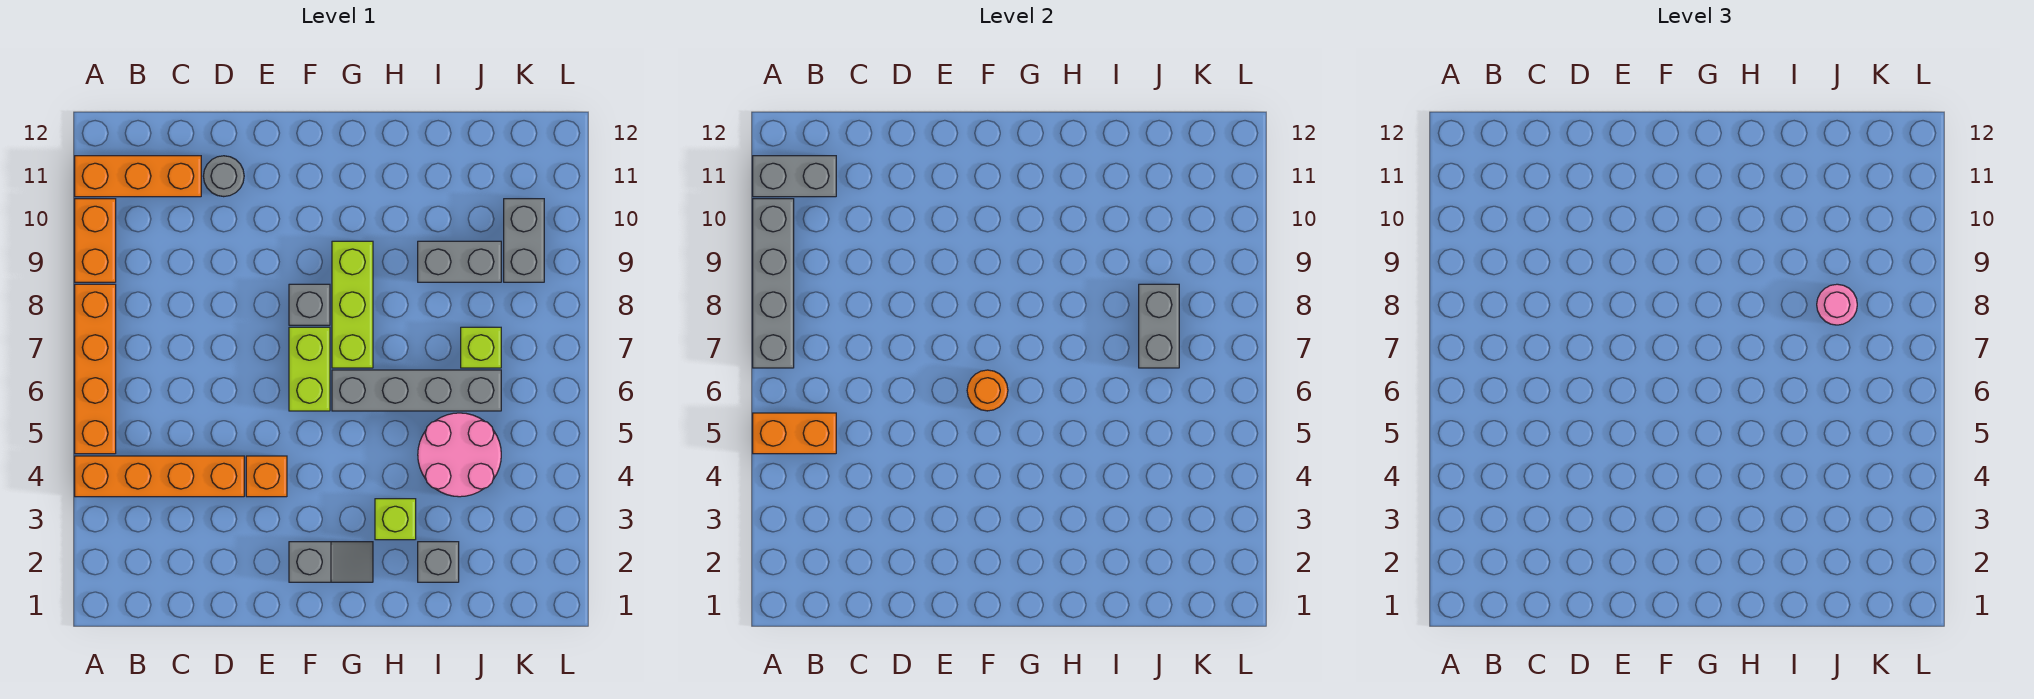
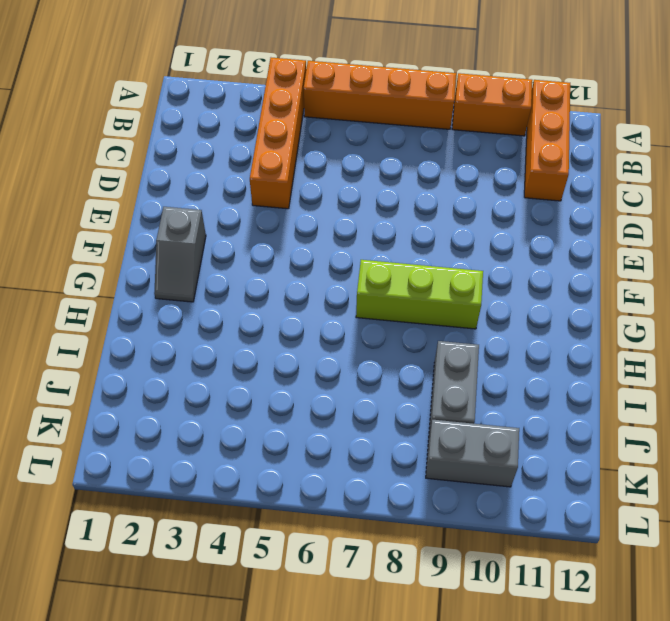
none -> grey 1x1 round brick [203,156,244,197]
none -> orange 1x1 brick [246,456,287,497]
none -> lime 1x2 brick [289,327,330,411]

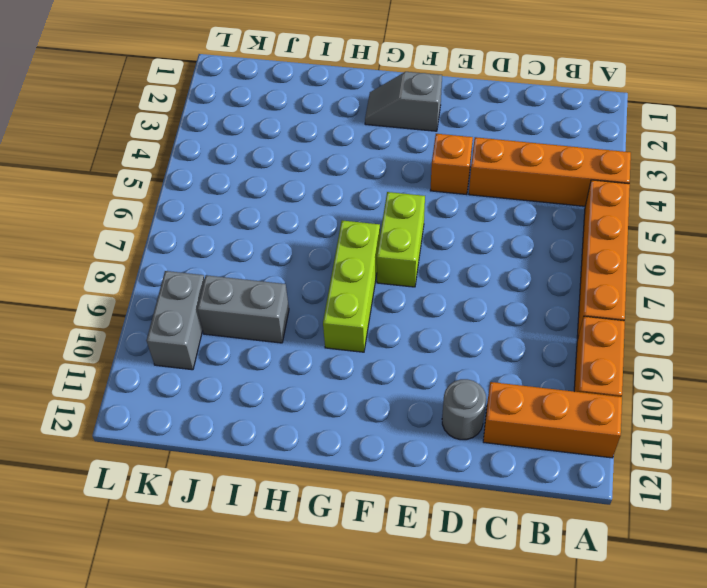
none -> grey 1x1 brick [289,284,330,325]
none -> grey 1x4 brick [332,370,501,411]
none -> lime 1x1 brick [375,499,416,540]

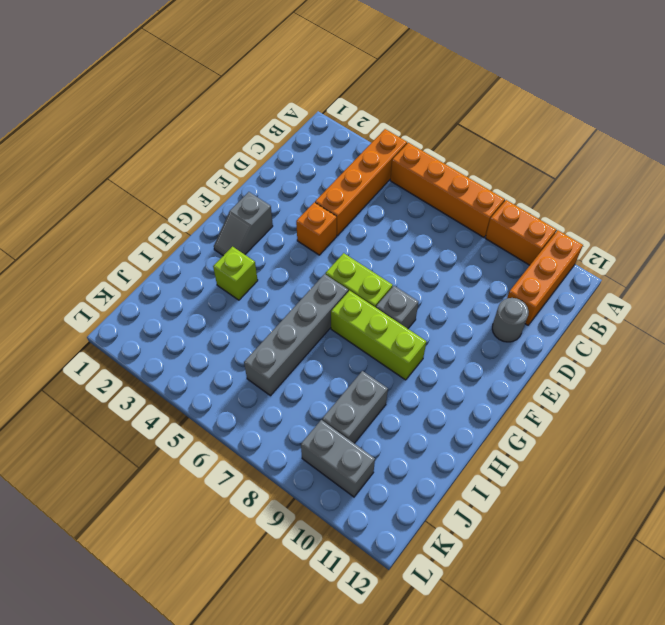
none -> grey 1x1 brick [418,542,459,582]
none -> pink 2x2 round brick [418,413,501,497]
none -> lime 1x1 brick [461,327,501,368]

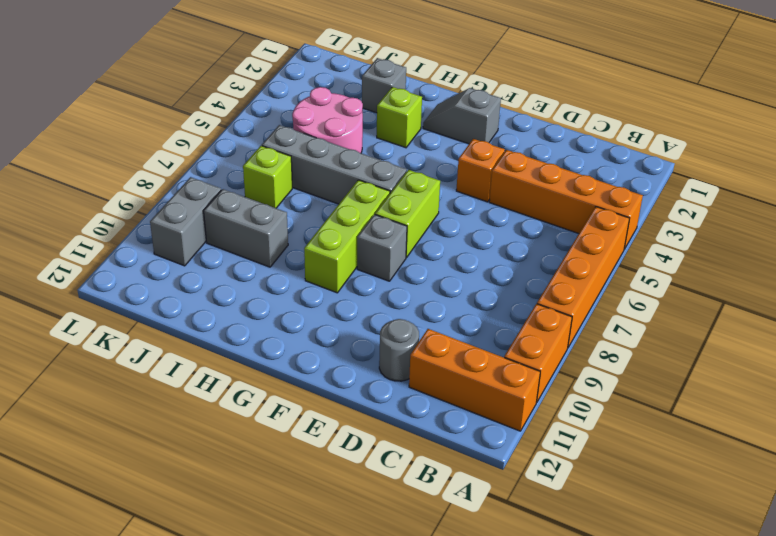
none -> orange 1x2 brick [753,413,836,454]
none -> grey 1x4 brick [753,199,794,368]
none -> grey 1x2 brick [753,156,836,197]

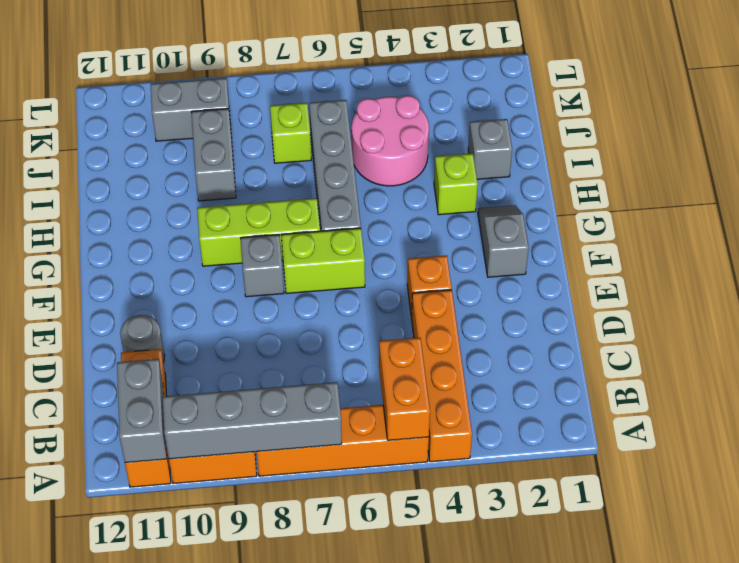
none -> orange 1x1 round brick [967,370,1008,411]
none -> grey 1x2 brick [1139,284,1179,368]
none -> pink 1x1 round brick [1817,284,1857,325]

